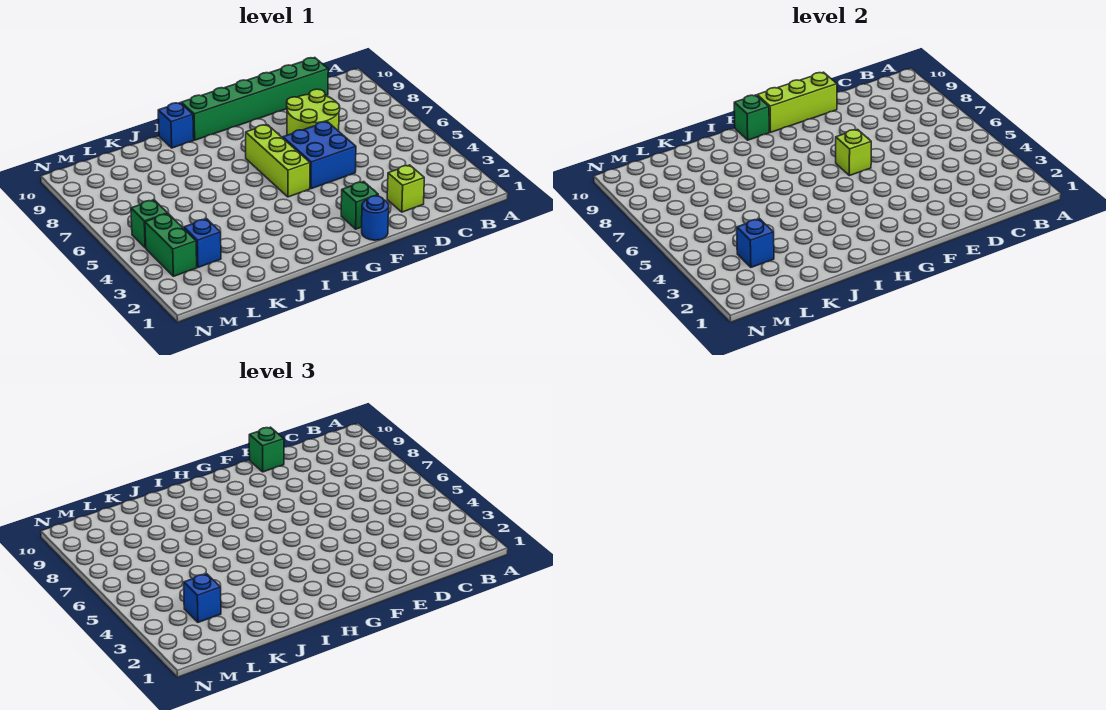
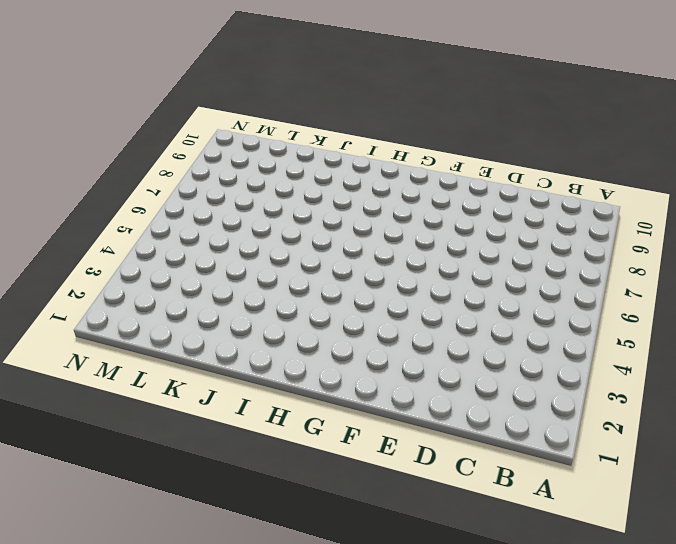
none -> green 1x6 brick [181,58,328,140]
none -> lime 1x1 brick [387,165,424,212]
none -> lime 2x2 round brick [287,89,340,135]

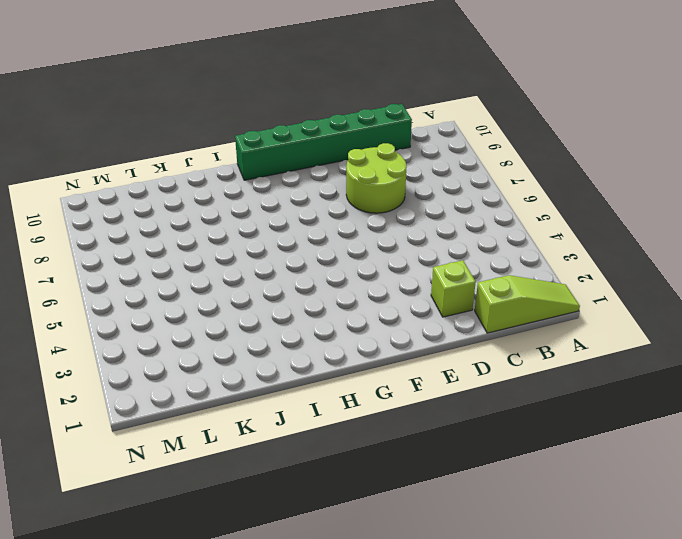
lime 1x3 slope [475,275,580,333] -> none
none -> blue 2x2 brick [283,122,356,189]
none -> blue 1x1 round brick [362,196,389,240]
none -> green 1x1 brick [341,182,378,229]

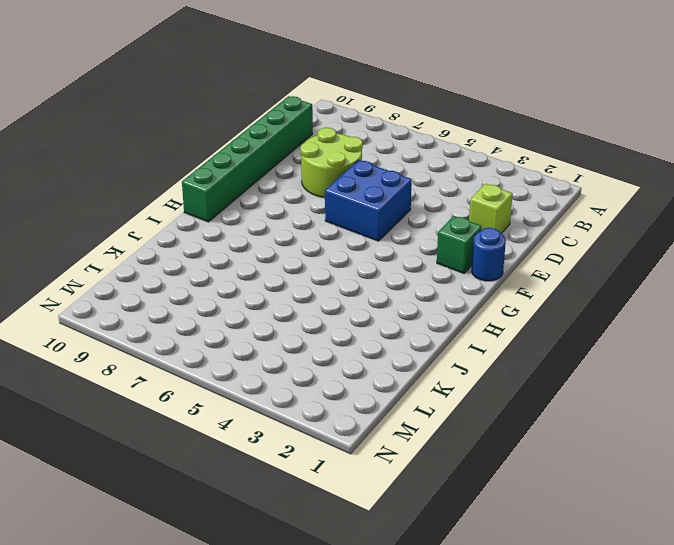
none -> lime 1x3 brick [246,125,310,197]
none -> blue 1x1 brick [158,103,194,148]
none -> blue 1x1 brick [184,219,221,267]

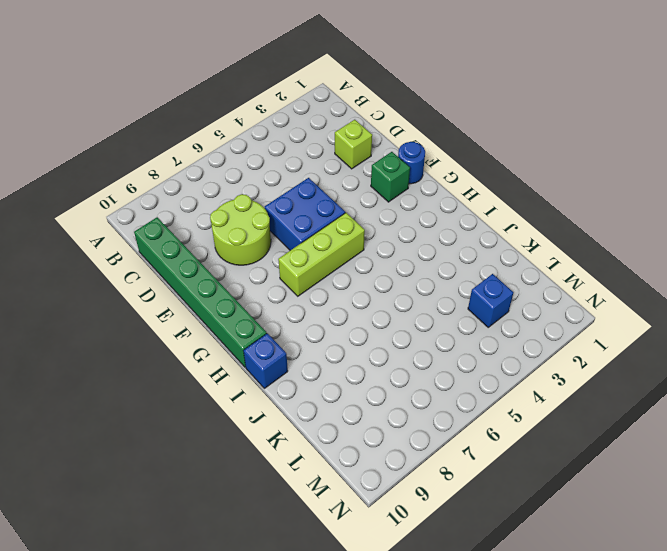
none -> green 1x2 brick [145,214,197,276]
none -> green 1x1 brick [131,200,168,248]
none -> lime 1x3 brick [757,72,837,132]

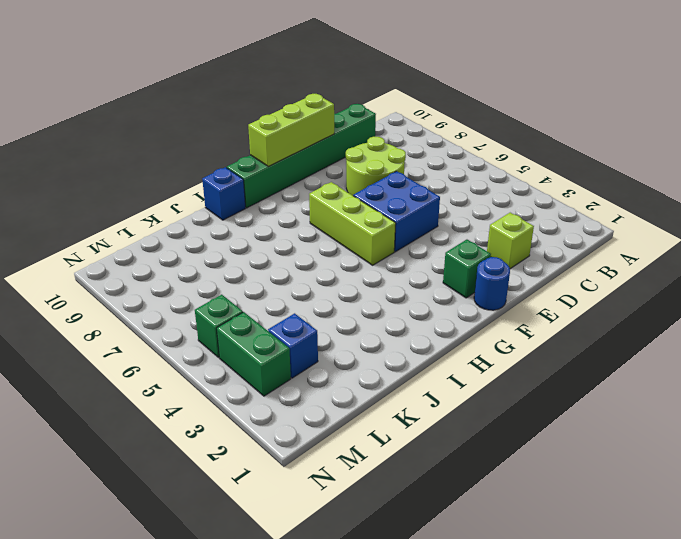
none -> lime 1x1 brick [836,129,871,176]
none -> green 1x1 brick [734,95,769,140]
none -> blue 1x1 brick [737,219,774,267]

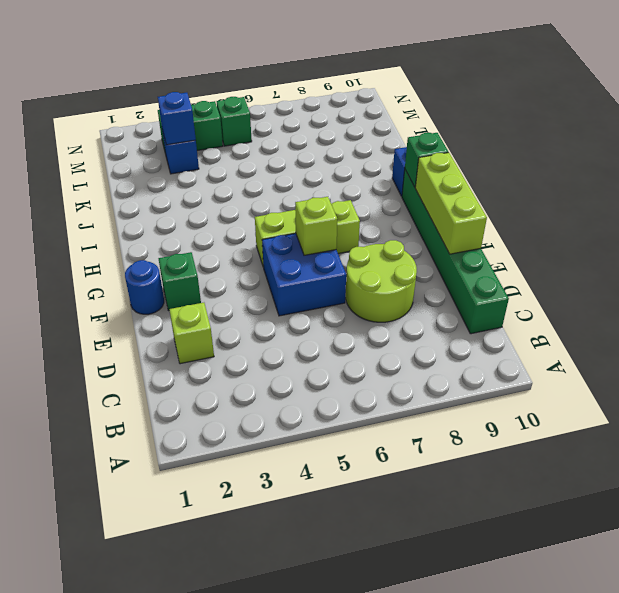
none -> green 1x1 brick [249,427,284,472]
none -> blue 1x1 brick [184,574,221,622]

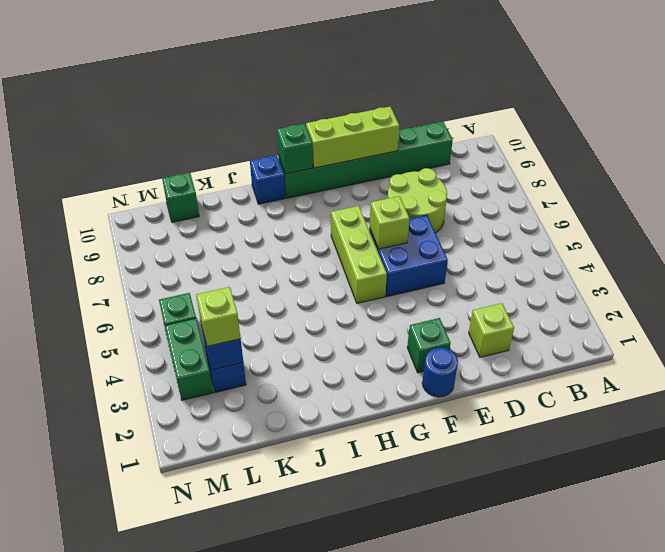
lime 1x1 brick [196,287,241,346] -> blue 1x1 brick [184,574,221,622]
green 1x1 brick [162,173,199,222] -> green 1x1 brick moved to [249,427,284,472]

